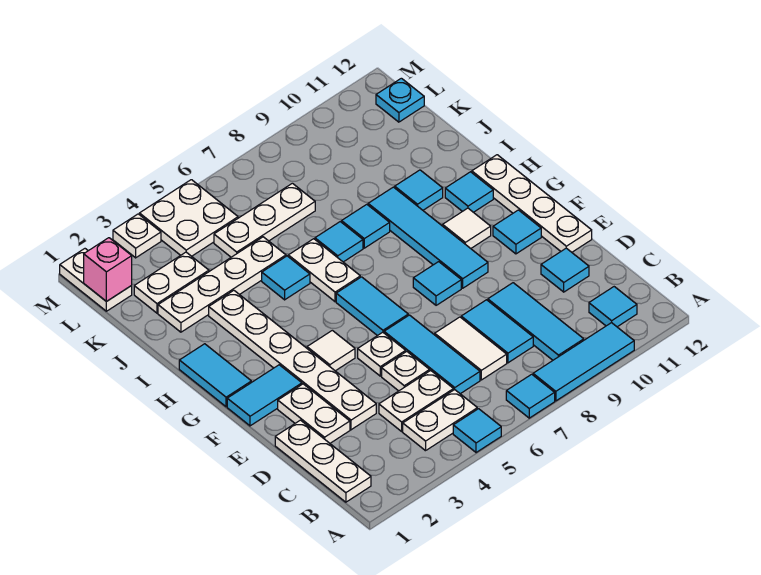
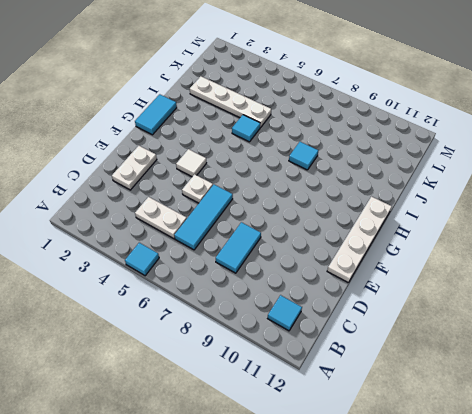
none -> cyan 1x1 tile [506,374,555,418]
none -> cyan 1x3 tile [533,323,634,401]
none -> white 1x3 plate [275,420,371,502]
none -> white 1x2 plate [403,390,477,451]

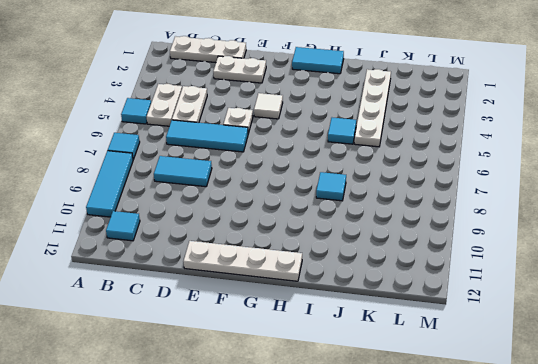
none -> cyan 1x3 tile [488,283,584,360]
none -> white 1x2 tile [435,317,507,380]
none -> white 1x6 plate [209,290,376,430]
none -> white 1x1 plate [382,351,430,391]

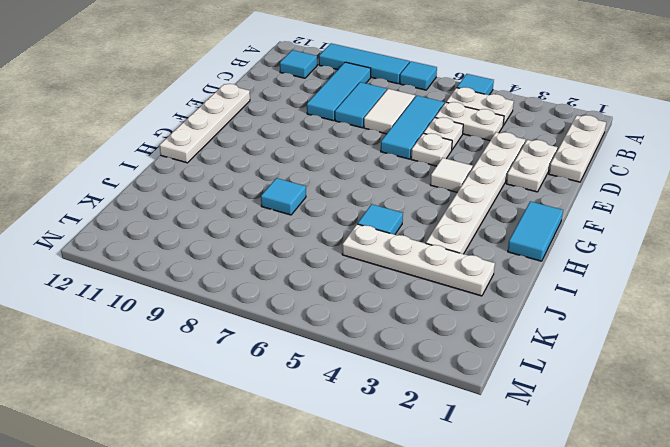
none -> cyan 1x1 tile [541,248,589,292]
none -> cyan 1x2 tile [227,365,302,426]
none -> cyan 1x2 tile [336,277,408,336]
none -> cyan 1x1 tile [413,262,461,305]

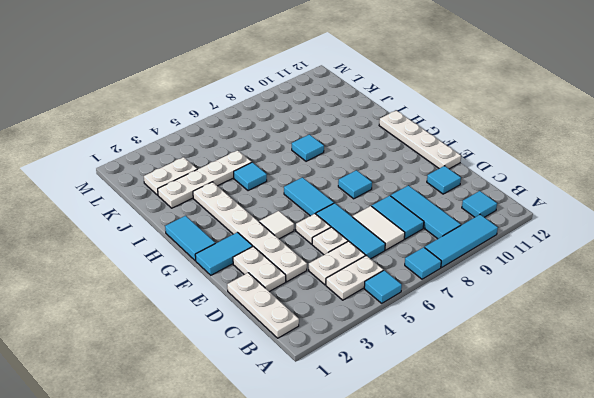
none -> cyan 1x4 tile [368,187,488,288]
none -> cyan 1x1 tile [493,210,541,254]
none -> white 1x1 tile [443,208,491,248]
none -> white 1x2 plate [288,239,360,302]

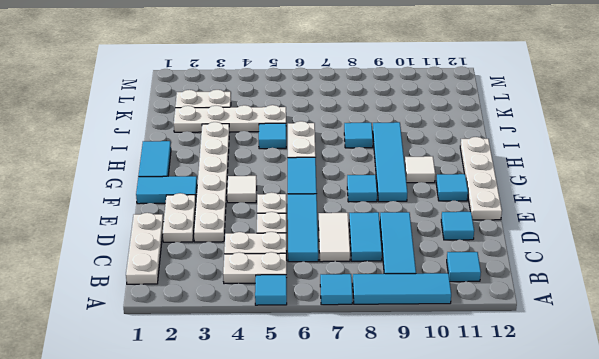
none -> cyan 1x1 tile [445,172,493,212]
none -> cyan 1x1 tile [315,222,363,262]
none -> cyan 1x1 tile [395,170,443,210]
none -> white 1x3 plate [214,183,315,257]

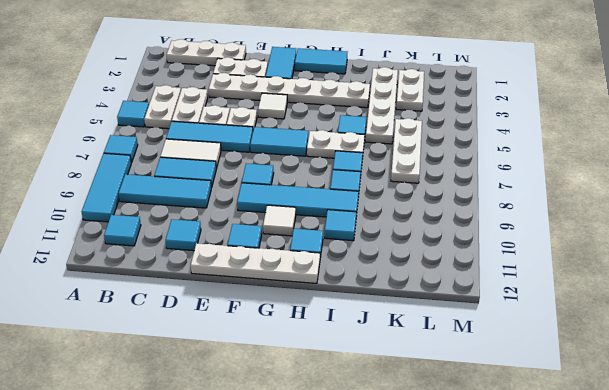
none -> white 1x2 plate [60,249,132,311]
none -> white 2x2 plate [139,180,238,256]
none -> cyan 1x1 plate [376,78,424,122]
none -> white 1x1 plate [113,214,161,258]

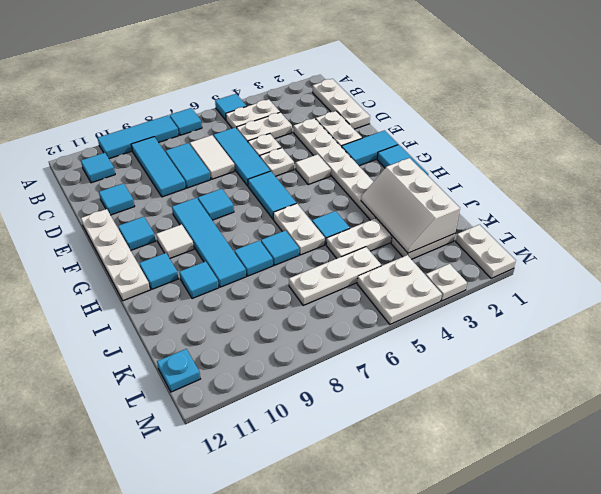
white 2x3 slope [361,158,460,253] -> none
none -> pink 1x1 brick [84,238,132,302]

